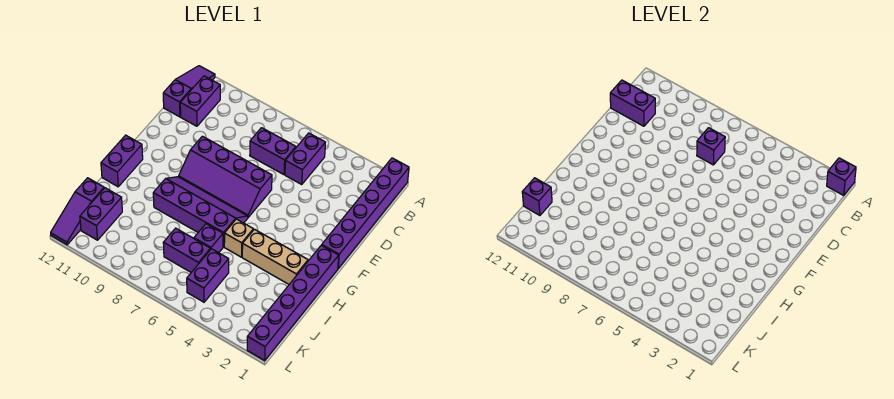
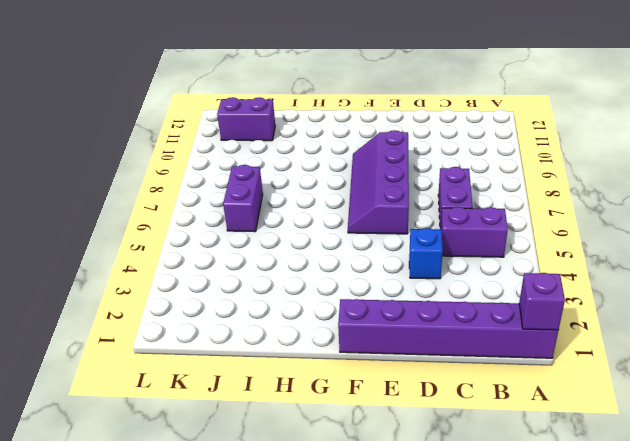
blue 1x1 brick [409,228,443,279] -> none
none -> purple 1x3 slope [163,66,215,117]
none -> purple 1x2 brick [180,76,220,126]
none -> purple 1x6 brick [247,245,339,360]

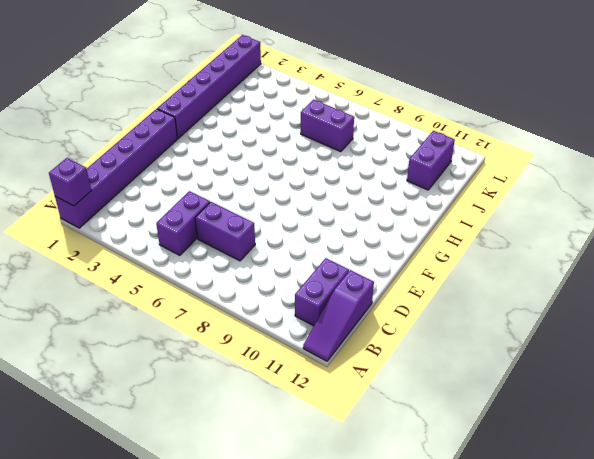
none -> purple 2x4 slope [179,136,272,217]
none -> purple 2x4 slope [153,177,248,247]
none -> purple 1x2 brick [101,135,143,187]

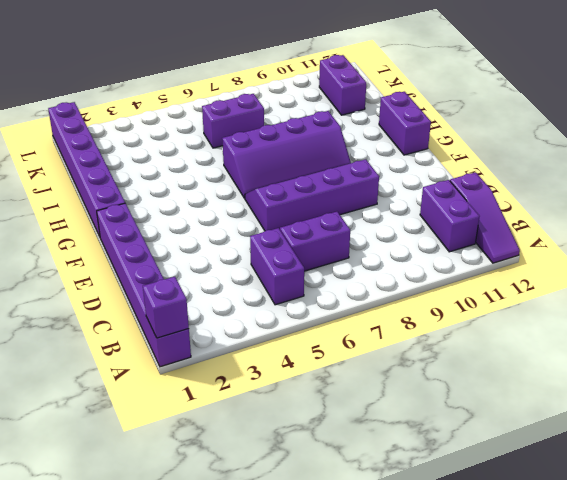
none -> tan 1x3 brick [242,229,308,284]
none -> tan 1x1 brick [224,219,253,257]
none -> purple 1x1 brick [194,224,223,253]

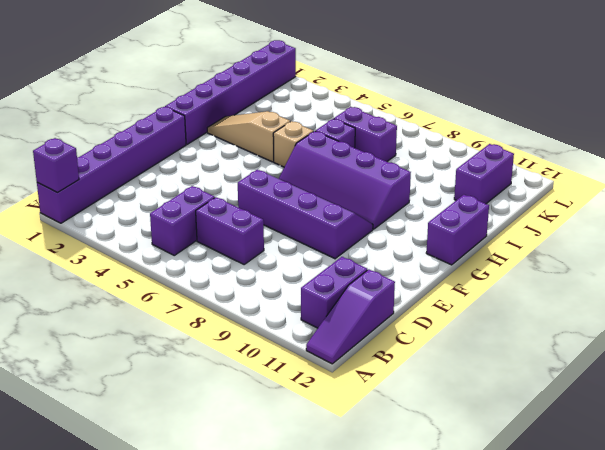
tan 1x3 slope [207,111,290,162] -> tan 1x3 brick [242,229,308,284]
none -> purple 1x2 brick [187,249,229,302]
none -> purple 1x3 slope [51,178,104,245]
none -> purple 1x1 brick [697,128,725,165]

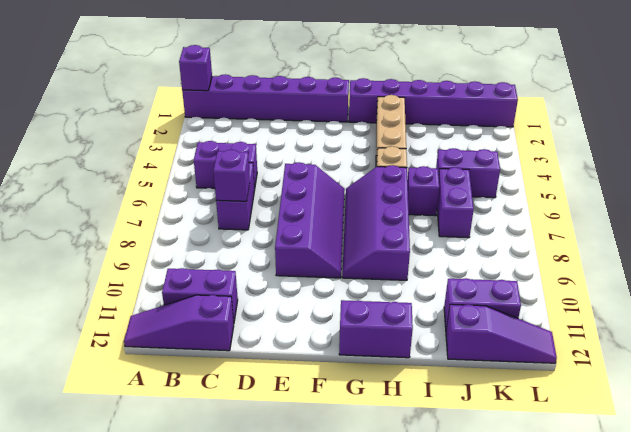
none -> purple 1x2 brick [610,80,655,126]
none -> purple 1x1 brick [522,178,552,215]

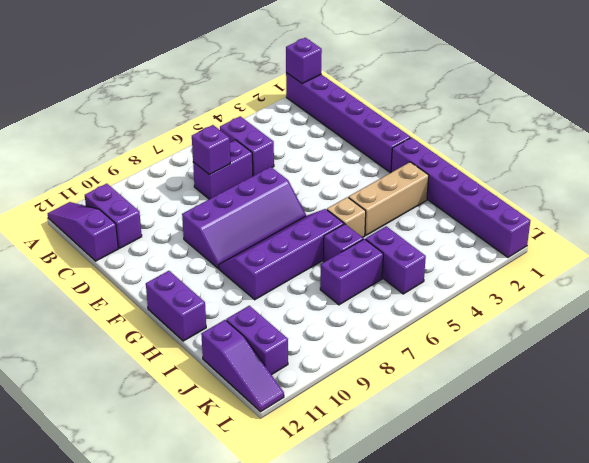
none -> purple 1x2 brick [610,80,655,126]
none -> purple 1x1 brick [522,178,552,215]

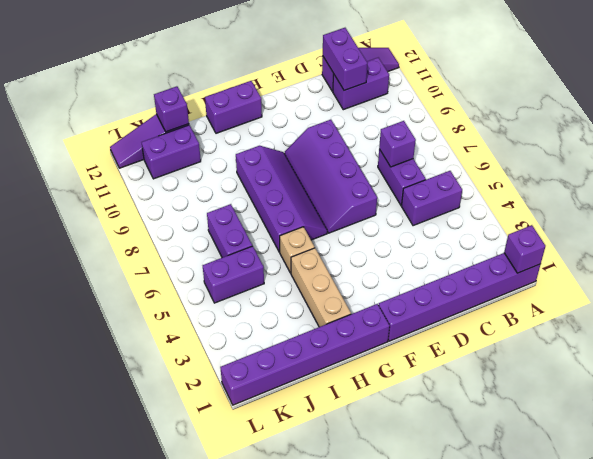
none -> purple 1x1 brick [194,224,223,253]

